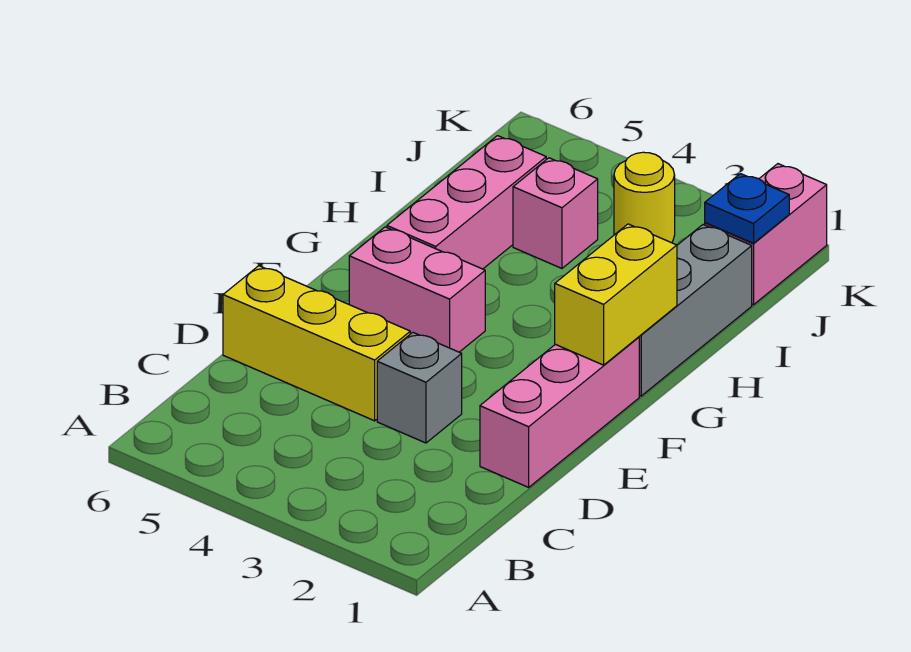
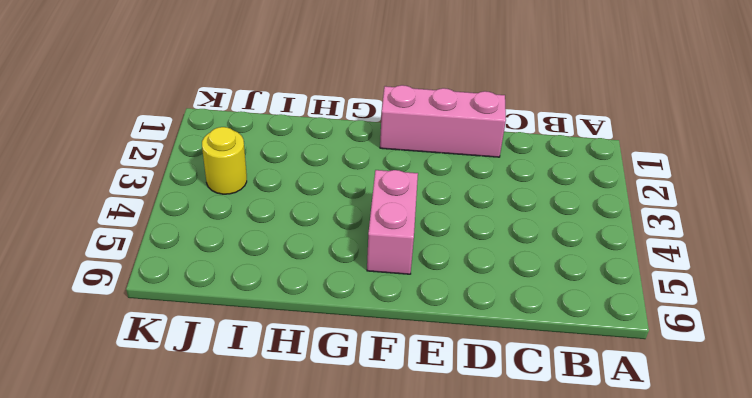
none -> grey 1x1 brick [377,333,462,443]
none -> yellow 1x3 brick [223,266,410,421]

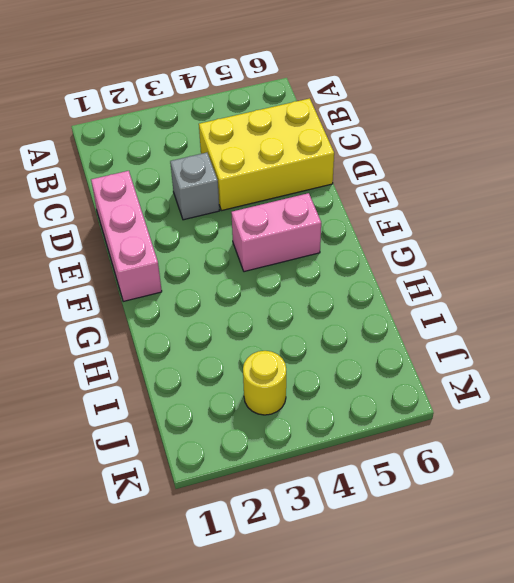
yellow 2x3 brick [199,98,334,211] -> yellow 1x3 brick [223,266,410,421]
none -> grey 1x3 brick [639,225,752,396]
none -> pink 1x3 brick [387,136,546,269]

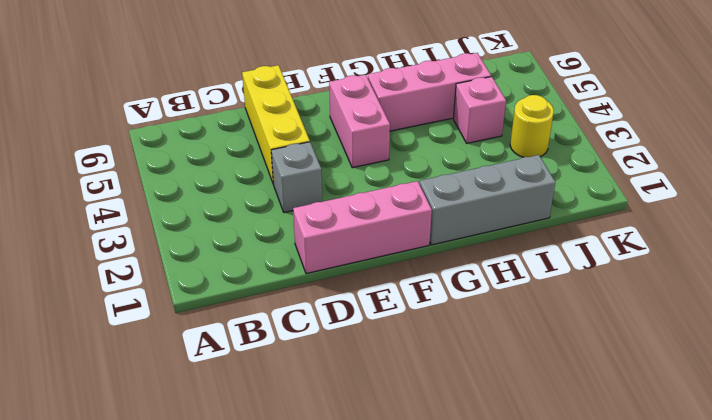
none -> pink 1x2 brick [705,164,827,305]
none -> yellow 1x2 brick [555,224,677,365]

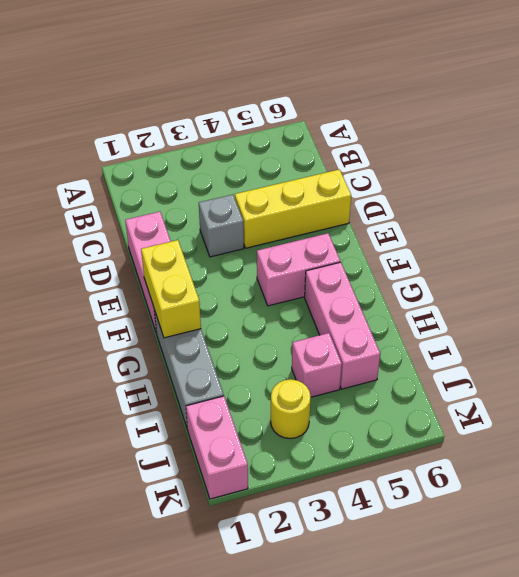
none -> blue 1x1 plate [705,174,789,243]

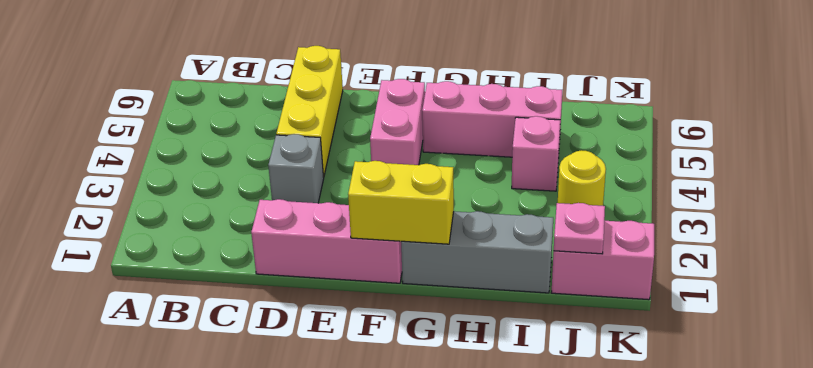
pink 1x1 plate [554,203,605,254] -> blue 1x1 plate [705,174,789,243]

